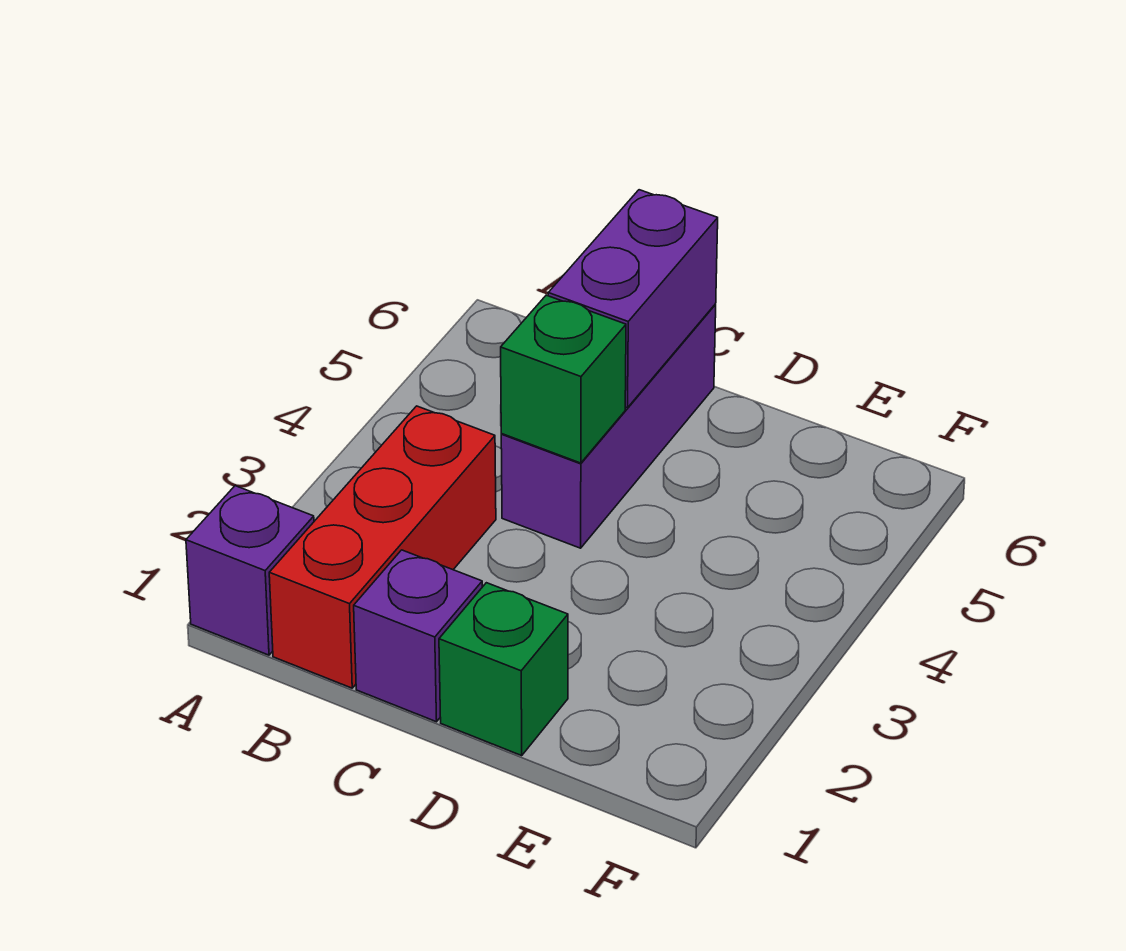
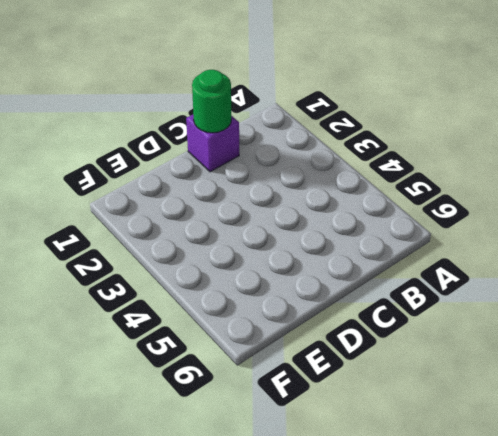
green 1x1 round brick [192,70,231,133] -> none
none -> purple 1x1 brick [186,486,314,655]
none -> red 1x3 brick [269,406,496,688]

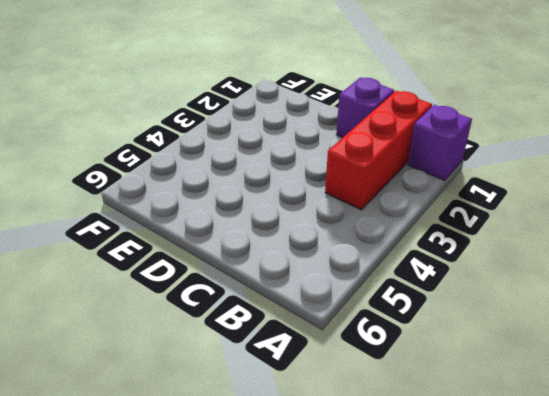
none -> purple 1x3 brick [501,304,716,548]
none -> green 1x1 brick [439,583,568,755]

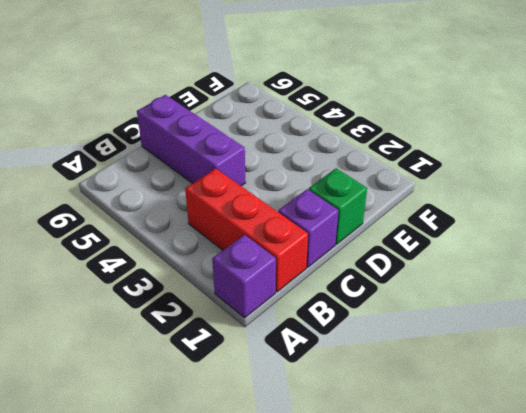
none -> green 1x1 brick [501,295,626,463]
none -> purple 1x2 brick [548,190,718,408]

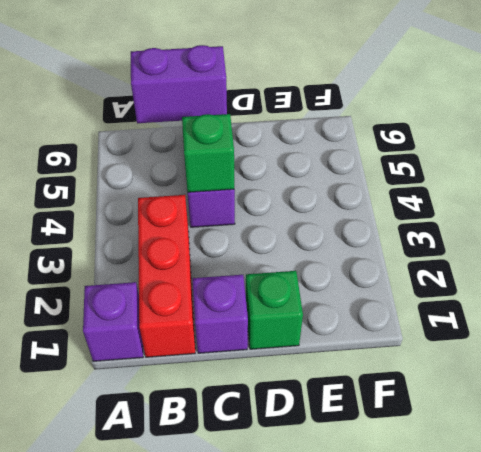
purple 1x2 brick [131,45,227,123] -> purple 1x2 brick turned to [548,190,718,408]

